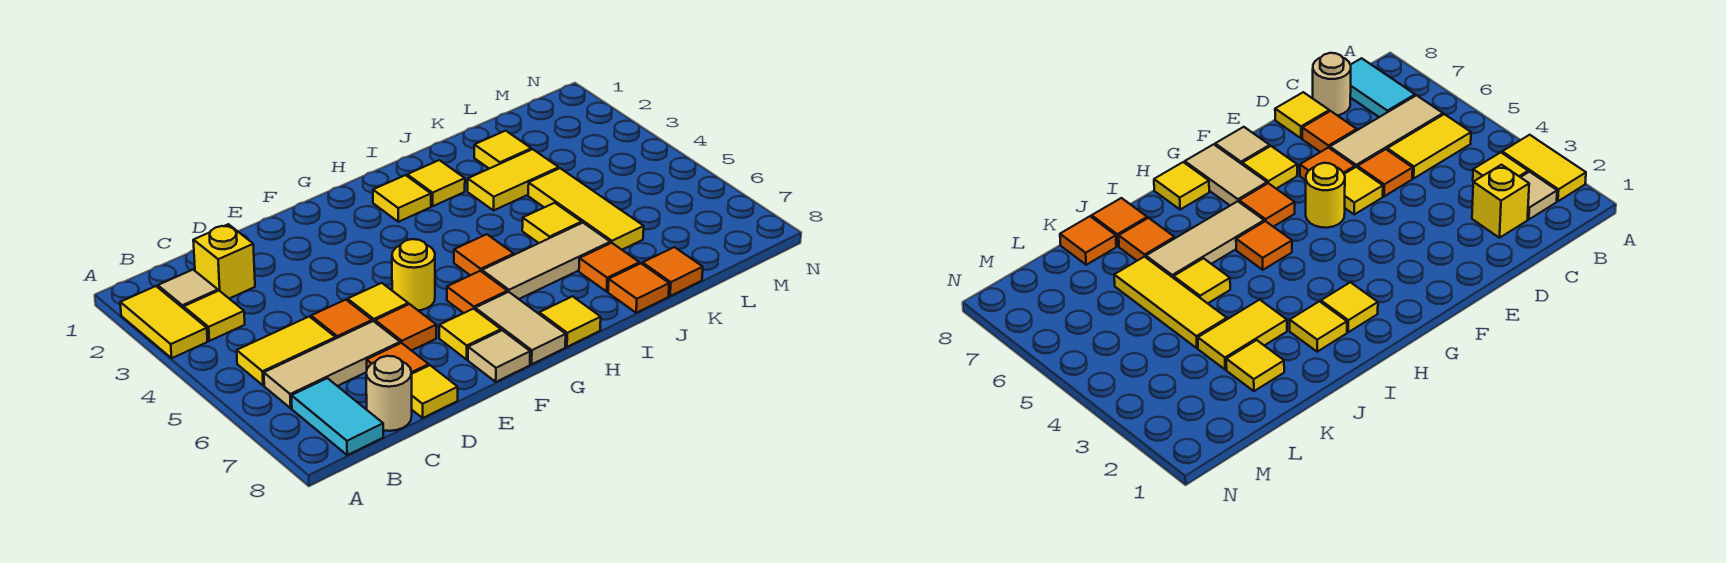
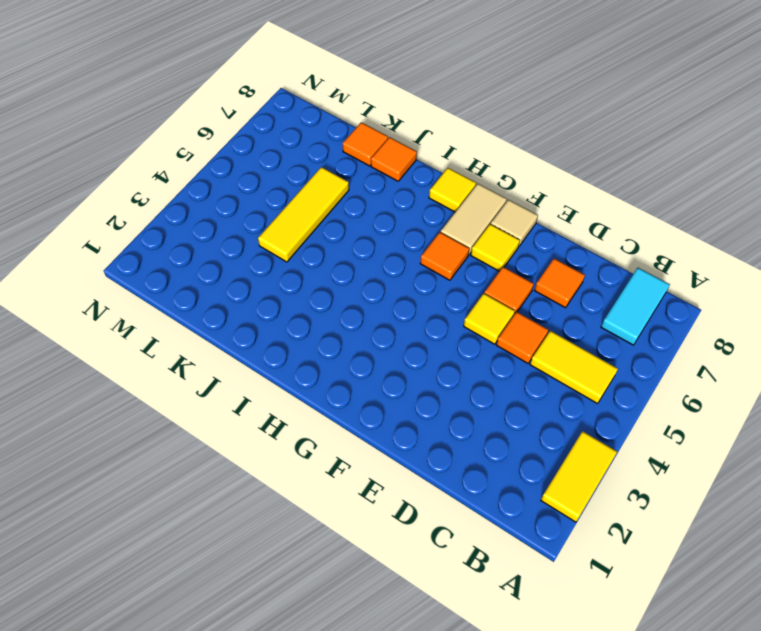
none -> tan 1x1 tile [158,270,218,309]
none -> yellow 1x1 tile [184,291,245,341]
none -> tan 1x3 tile [264,321,400,408]
none -> yellow 1x1 brick [193,224,255,299]

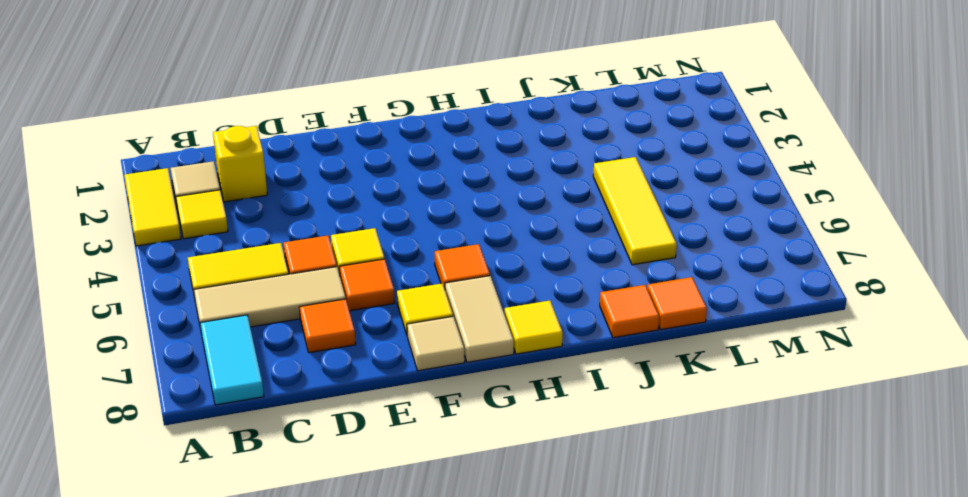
none -> tan 1x1 round brick [366,356,412,431]
none -> yellow 1x1 tile [412,365,458,418]
none -> yellow 1x1 round brick [392,239,435,311]
none -> yellow 1x1 tile [373,175,431,222]

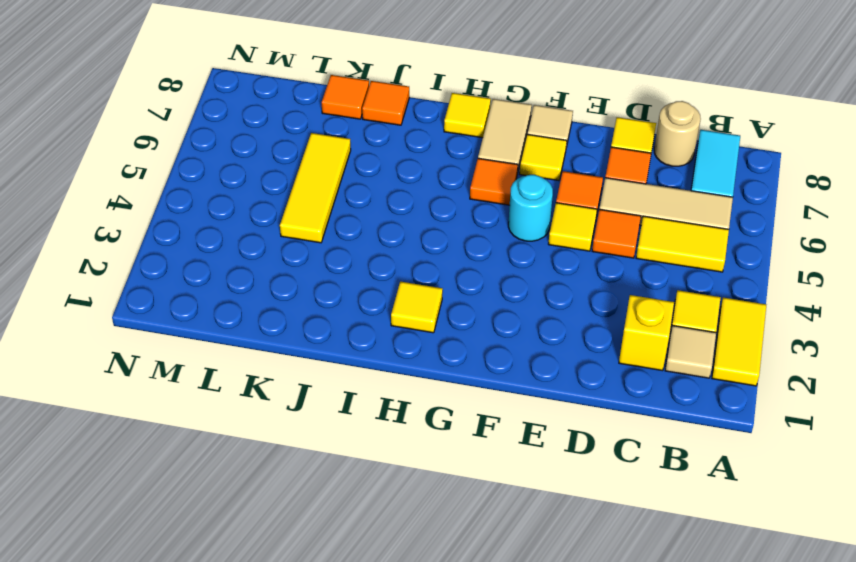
cyan 1x1 round brick [508,175,553,241] -> yellow 1x1 round brick [392,239,435,311]
none -> orange 1x1 tile [454,234,514,275]
none -> tan 1x3 tile [482,223,610,299]
none -> yellow 1x1 tile [407,160,465,206]
none -> yellow 1x2 tile [468,149,559,210]

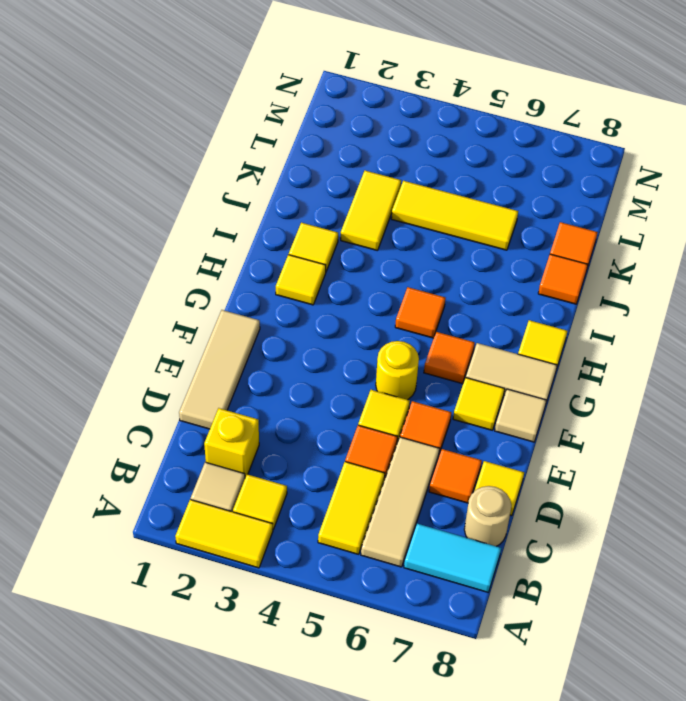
tan 1x3 tile [179,310,260,429] -> tan 1x3 tile moved to [482,223,610,299]
none -> yellow 1x1 tile [522,203,582,243]
none -> orange 1x1 tile [579,243,640,291]
none -> yellow 1x1 tile [474,131,531,169]

